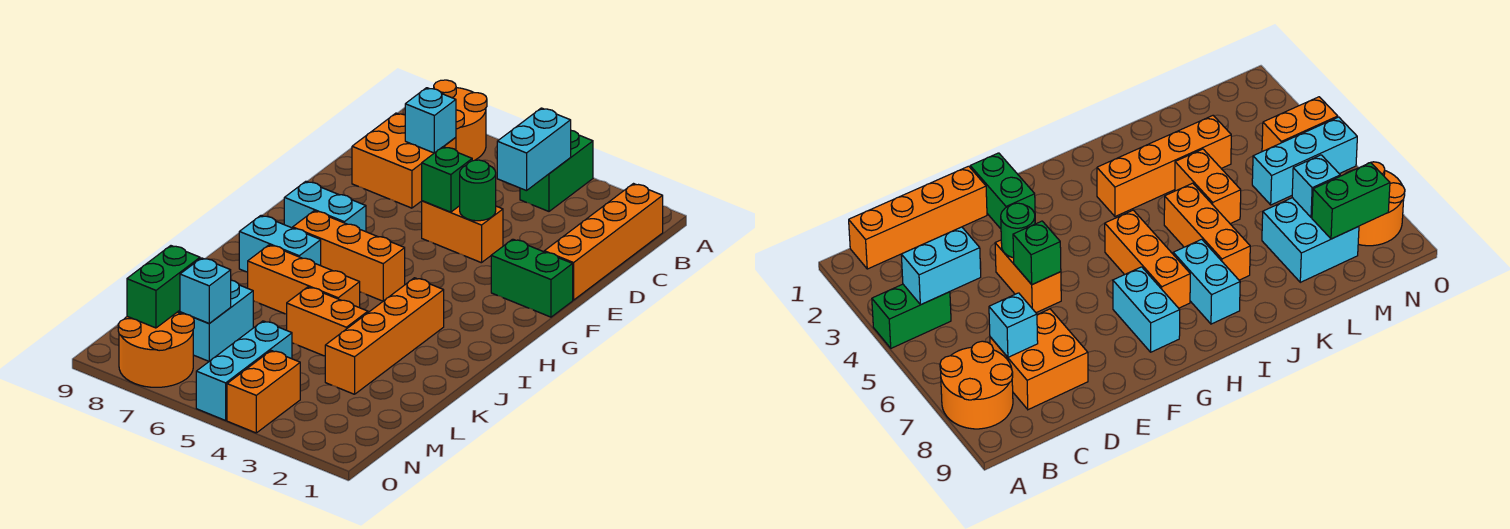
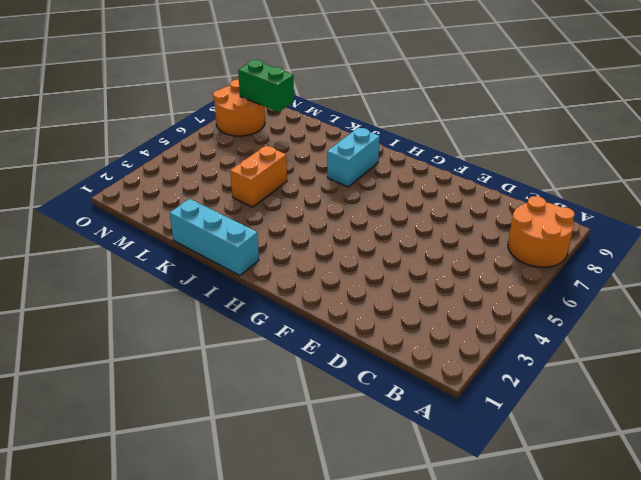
cyan 1x3 brick [170,199,259,276] -> cyan 1x3 brick moved to [196,321,292,420]
none -> green 1x2 brick [520,131,593,211]
none -> orange 1x4 brick [544,184,663,300]
none -> orange 2x2 brick [352,113,456,208]

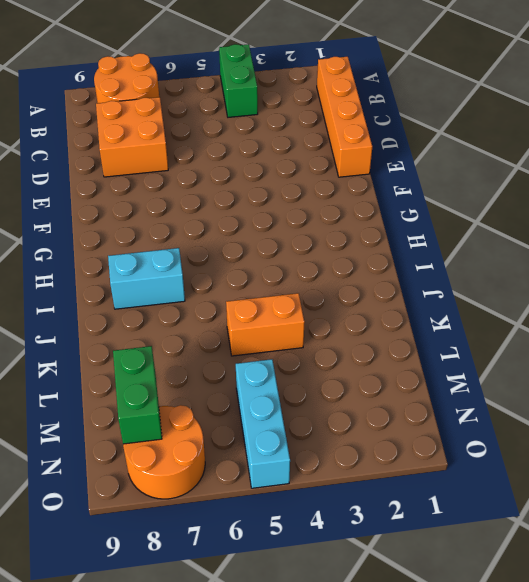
none -> orange 1x2 brick [422,201,503,263]
none -> green 1x2 brick [491,239,573,317]
none -> cyan 1x2 brick [284,181,366,232]

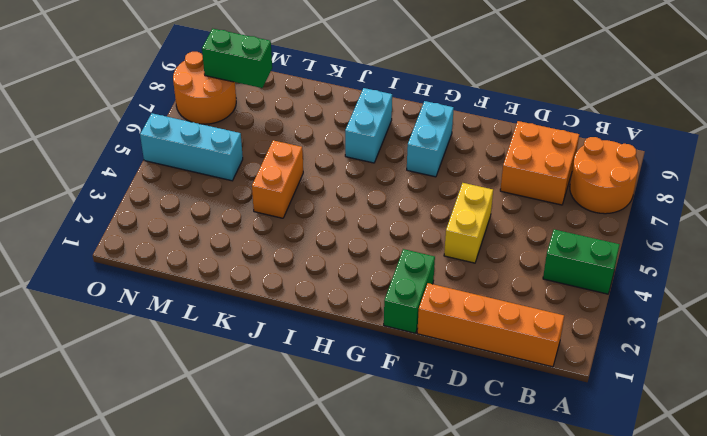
yellow 1x2 brick [444,183,493,263] -> orange 1x2 brick [422,201,503,263]
none -> orange 1x3 brick [293,211,405,301]
none -> orange 1x4 brick [325,278,444,394]
none -> orange 1x3 brick [248,245,360,314]

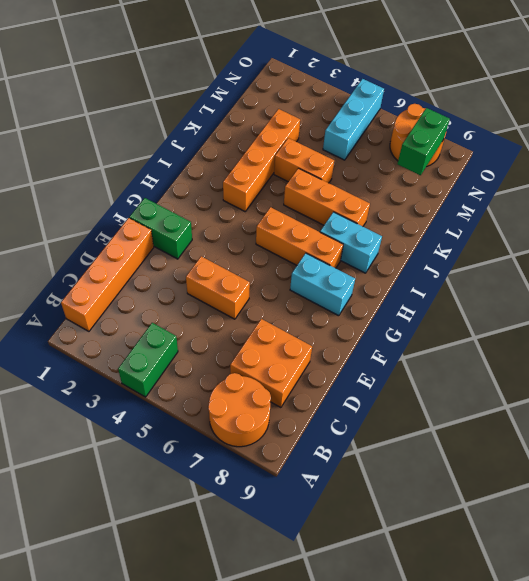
none -> cyan 2x2 brick [178,280,253,361]
none -> orange 1x2 brick [227,351,300,433]
none -> cyan 1x2 brick [497,108,571,191]

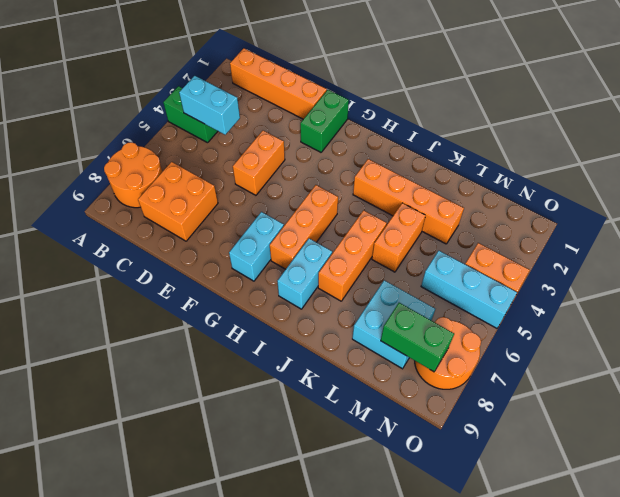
none -> cyan 1x1 brick [405,88,456,153]
none -> green 1x1 round brick [460,160,496,221]
none -> green 1x1 brick [422,147,472,212]

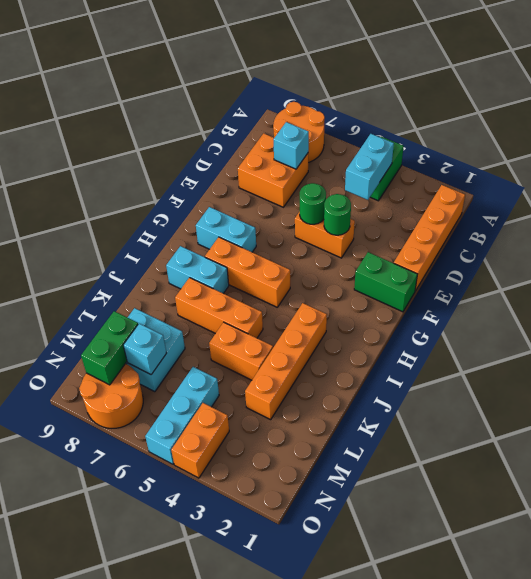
green 1x1 round brick [300,183,326,224] -> green 1x1 brick [422,147,472,212]

